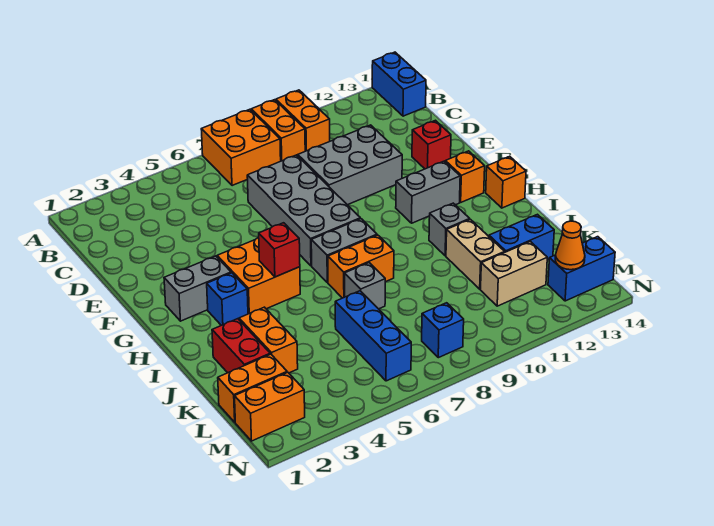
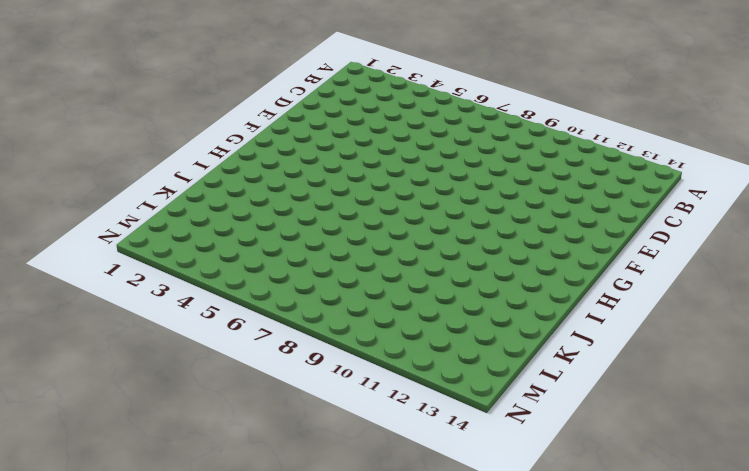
none -> orange 2x2 brick [201,109,281,186]
none -> orange 1x2 brick [251,100,305,161]
none -> orange 1x2 brick [276,90,330,151]

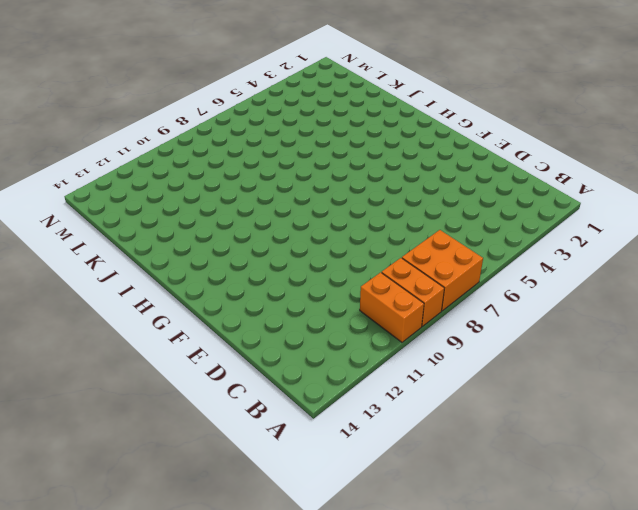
none -> blue 1x2 brick [372,52,426,116]
none -> grey 2x4 brick [247,155,360,266]
none -> grey 2x3 brick [298,125,402,205]

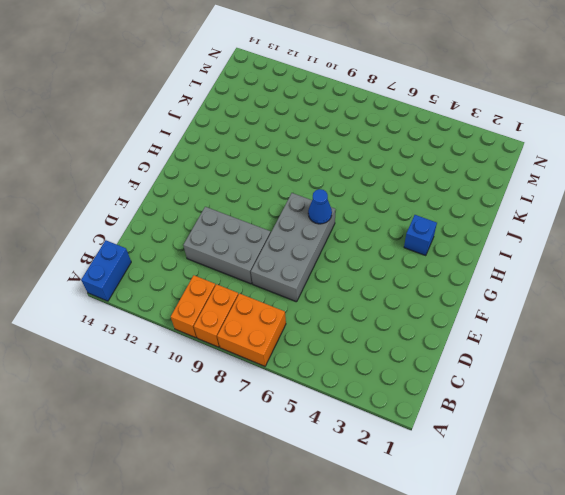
blue 1x1 cone [308,189,332,224] -> none
none -> red 1x1 brick [412,120,451,169]
none -> grey 1x2 brick [164,256,231,321]
none -> orange 2x2 brick [217,237,300,314]

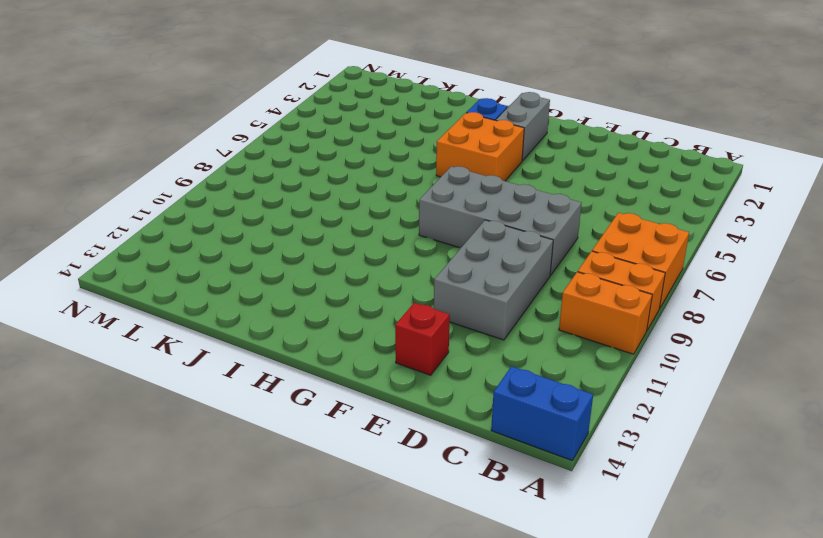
none -> grey 1x2 brick [396,161,460,223]
none -> orange 1x1 brick [445,151,485,202]
none -> grey 1x2 brick [311,219,377,283]

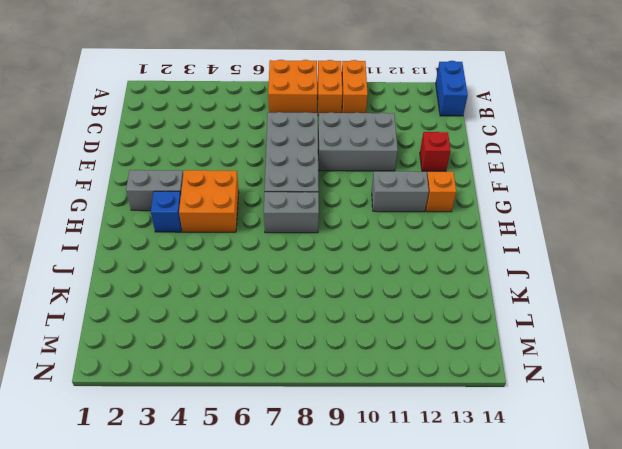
none -> orange 1x1 brick [486,156,526,208]
none -> orange 1x2 brick [328,235,394,298]
none -> grey 1x1 brick [429,203,470,256]

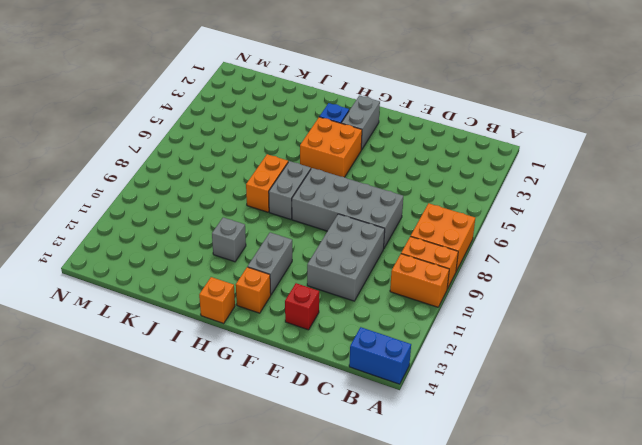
none -> red 1x2 brick [212,319,270,373]
none -> orange 1x2 brick [239,307,298,373]
none -> grey 1x1 brick [345,263,385,309]

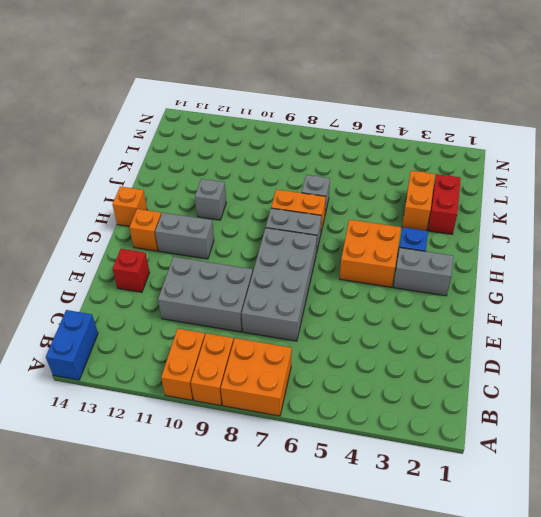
none -> tan 1x2 brick [446,219,505,289]
none -> blue 1x3 brick [335,291,411,381]
none -> blue 1x2 brick [489,214,554,260]

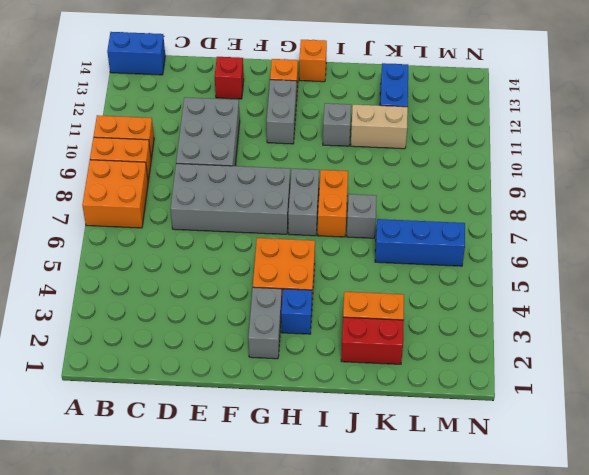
none -> orange 1x2 brick [218,354,287,422]
none -> tan 1x2 brick [481,242,547,306]
none -> orange 1x2 brick [235,372,305,441]

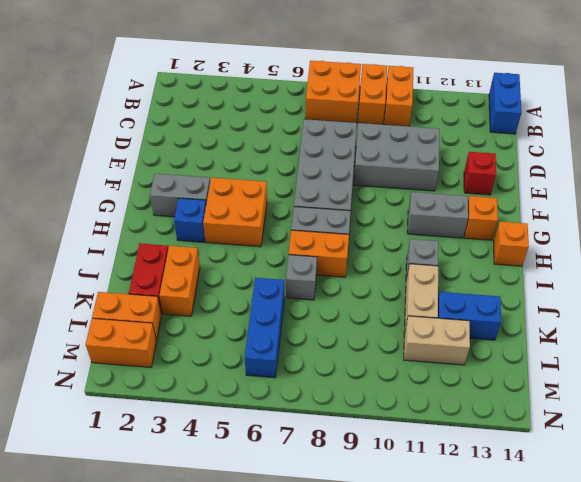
none -> blue 1x1 brick [422,303,464,358]
none -> blue 1x2 brick [548,237,615,301]
none -> red 1x1 brick [259,223,300,277]

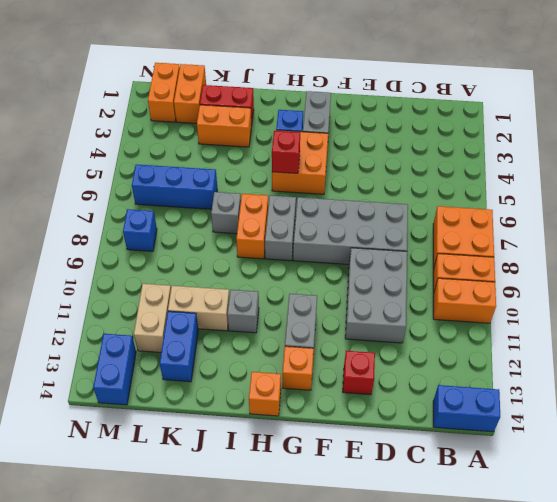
none -> orange 1x1 cone [555,221,585,270]

